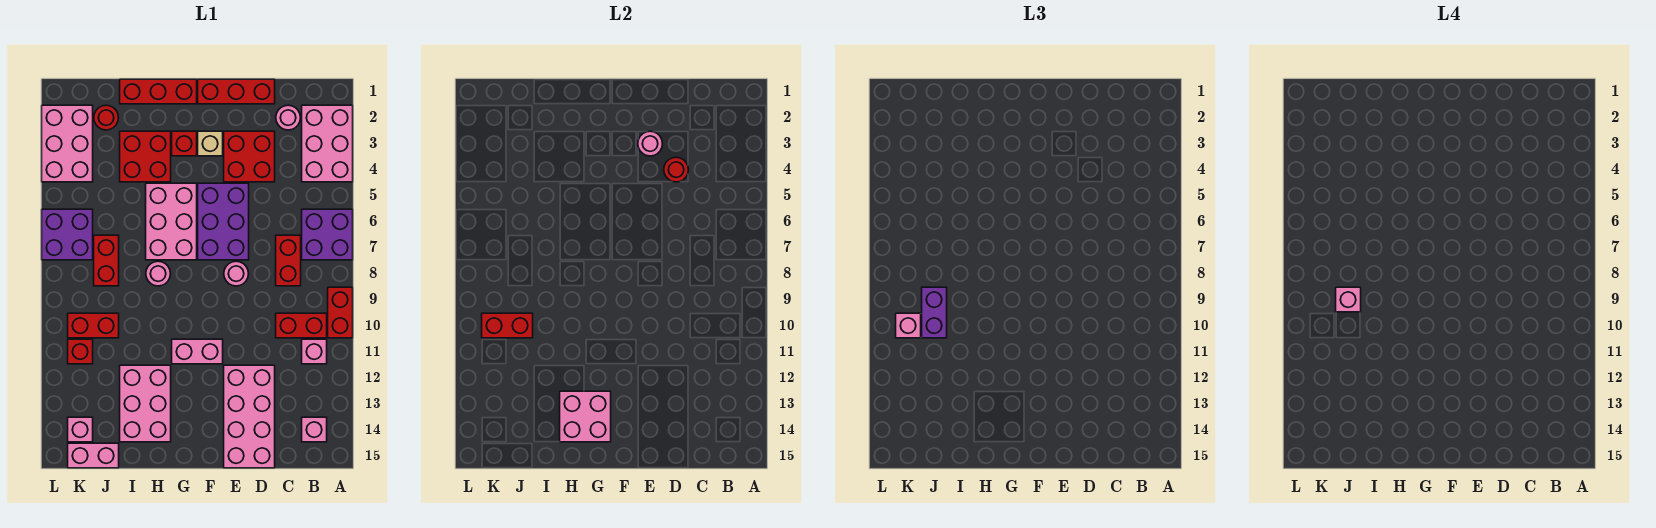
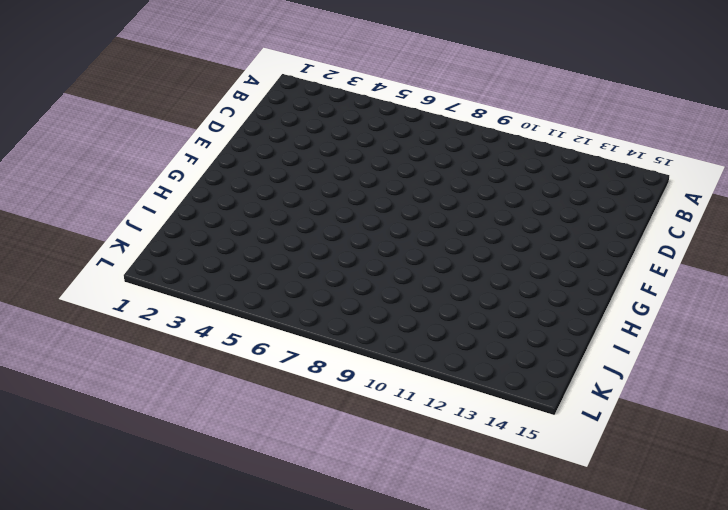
none -> pink 2x3 brick [302,105,353,182]
none -> purple 2x2 brick [302,209,353,260]
none -> red 1x2 brick [328,287,353,338]
none -> red 1x2 brick [276,313,327,338]

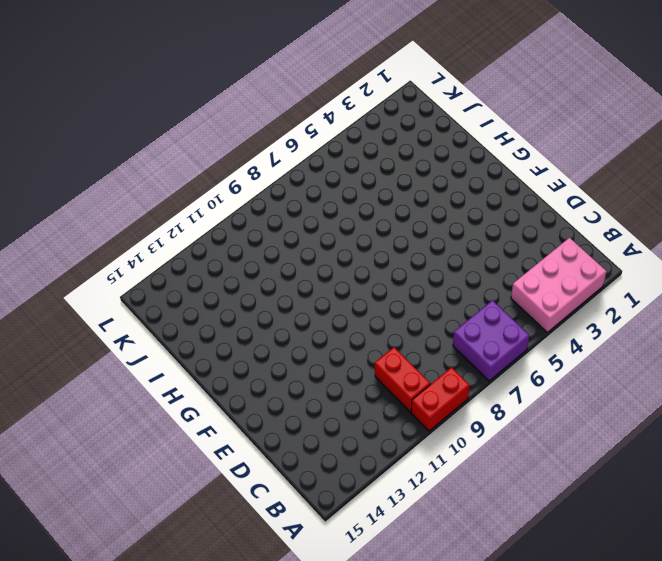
none -> pink 1x1 brick [302,339,327,364]
none -> pink 1x1 brick [302,417,327,442]
none -> pink 1x1 round brick [276,105,301,130]
none -> red 1x2 brick [276,235,301,286]

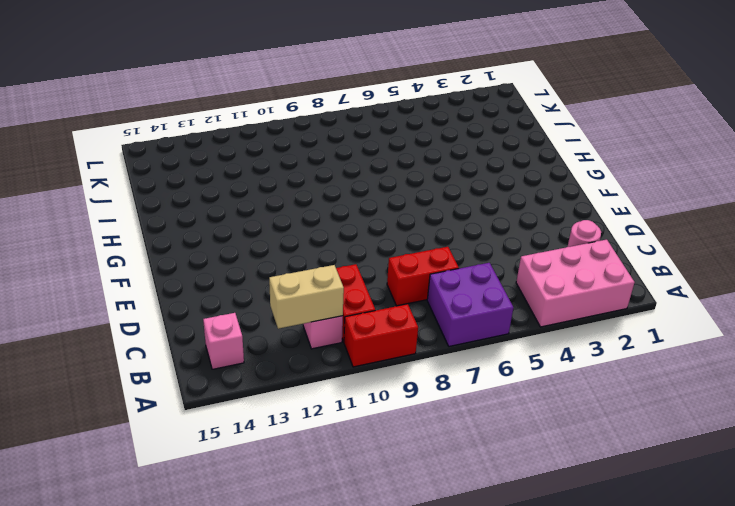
tan 1x2 brick [269,265,344,329] -> none
none -> red 1x3 brick [198,79,275,104]
none -> red 2x2 brick [224,131,275,182]
none -> pink 2x4 brick [224,365,275,468]
none -> purple 2x3 brick [198,183,249,260]

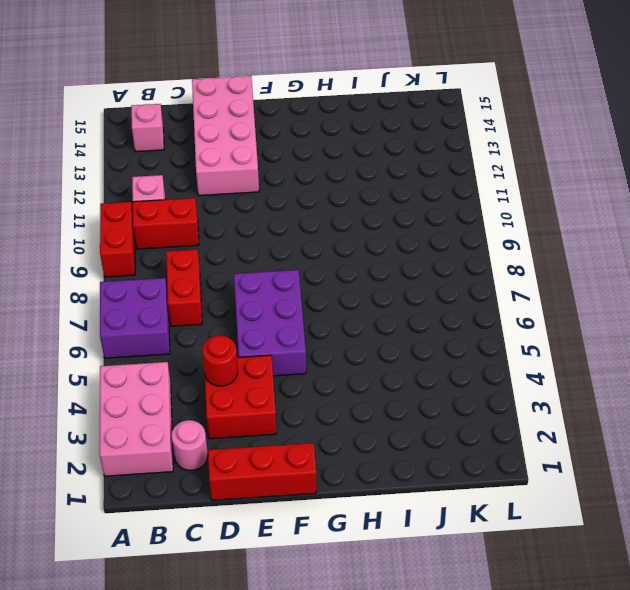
none -> pink 1x1 round brick [224,261,249,286]
none -> tan 1x1 brick [198,131,223,156]
none -> pink 1x2 brick [172,339,223,364]
none -> red 1x3 brick [120,79,197,104]

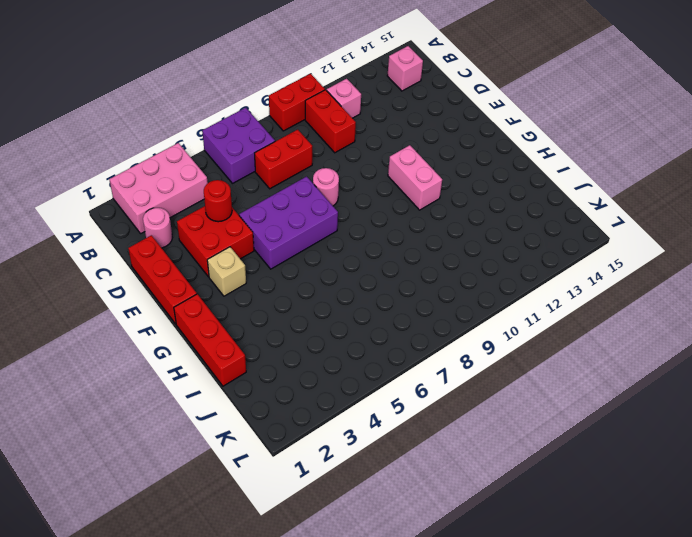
none -> pink 2x4 brick [224,365,275,468]
none -> red 1x1 brick [172,131,197,156]
none -> pink 2x3 brick [146,183,197,260]
none -> red 2x2 brick [120,131,171,182]

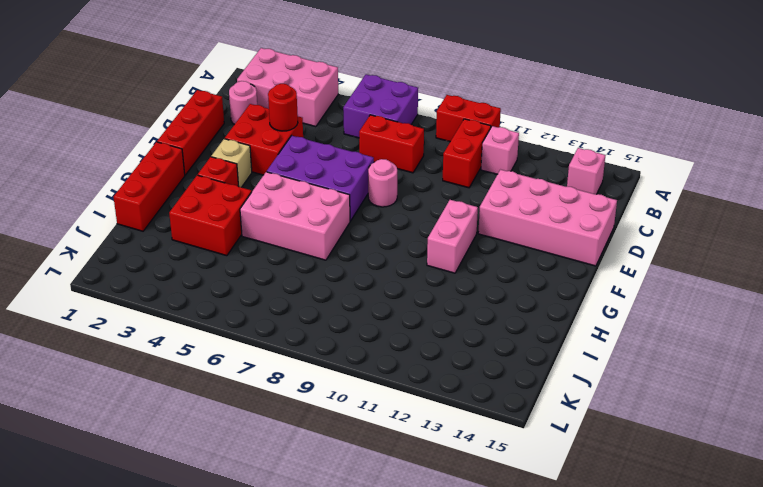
none -> pink 1x1 round brick [146,261,171,286]
none -> pink 2x3 brick [120,365,171,442]
none -> red 1x1 round brick [94,105,119,130]
none -> red 1x2 brick [94,235,119,286]

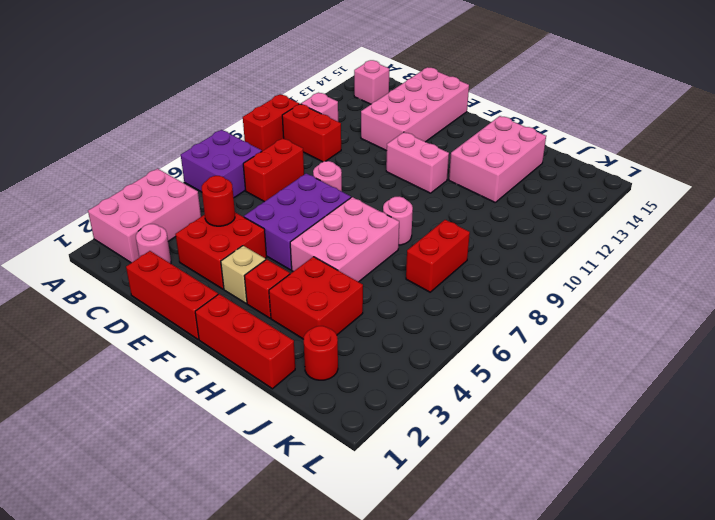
none -> red 1x2 brick [68,313,119,338]
none -> pink 1x2 brick [68,443,119,468]
none -> pink 2x3 brick [42,105,93,182]
none -> purple 2x2 brick [42,209,93,260]

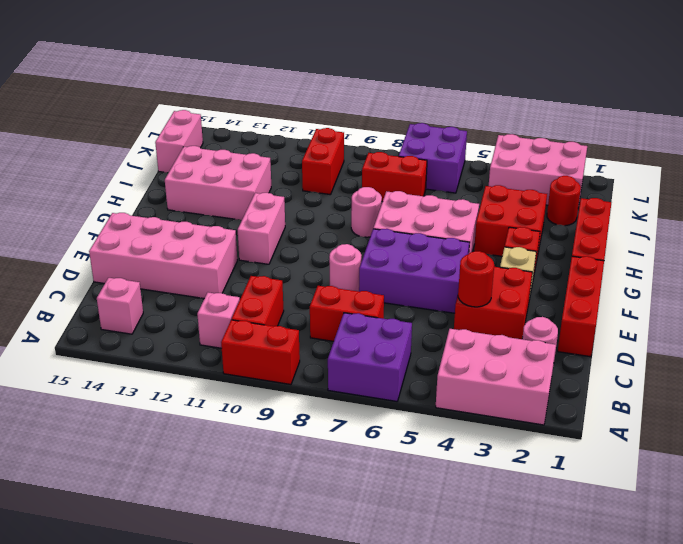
none -> red 1x1 brick [68,339,93,364]
none -> pink 1x1 brick [68,417,93,442]
none -> pink 1x1 round brick [638,131,663,156]
none -> pink 2x2 brick [560,391,611,442]

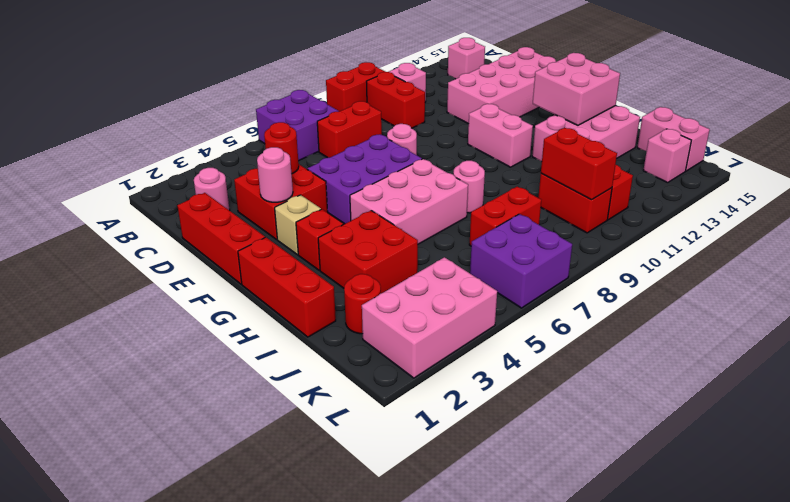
none -> pink 2x3 brick [302,105,353,182]
none -> purple 1x2 brick [922,287,947,338]
none -> pink 1x1 brick [896,313,921,338]
none -> pink 1x1 brick [1336,287,1361,312]

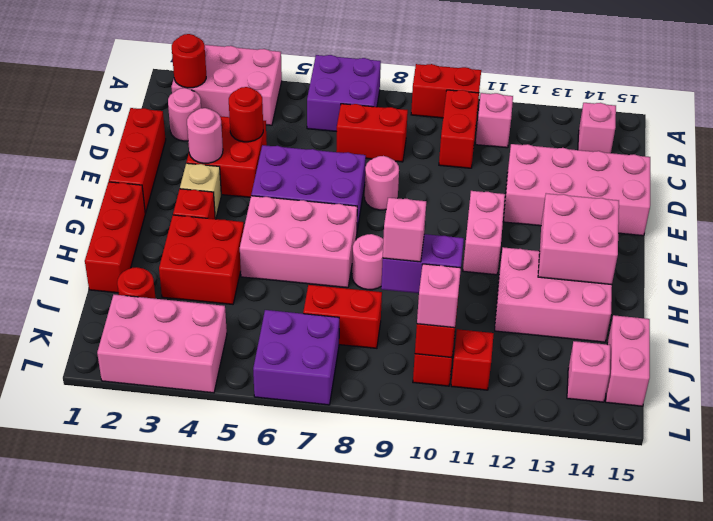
red 1x1 round brick [172,34,206,88] -> none

